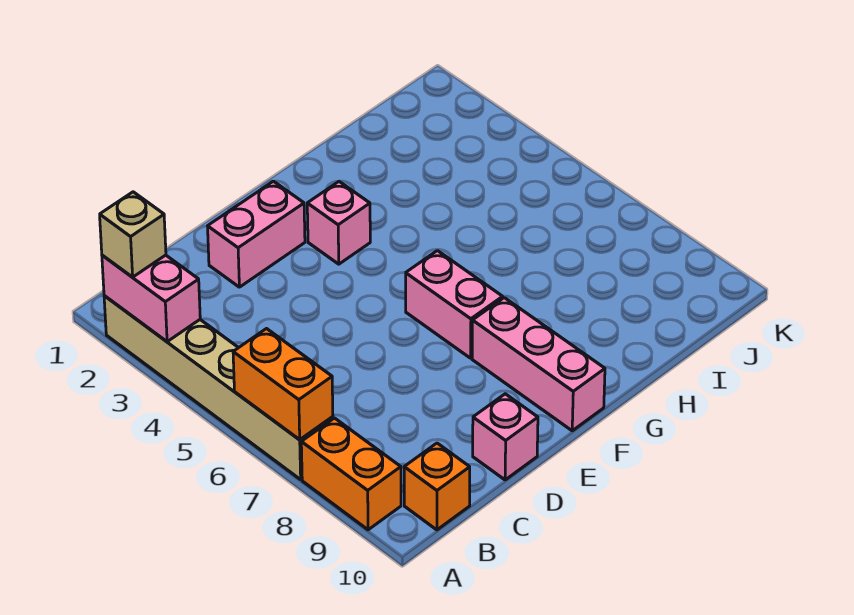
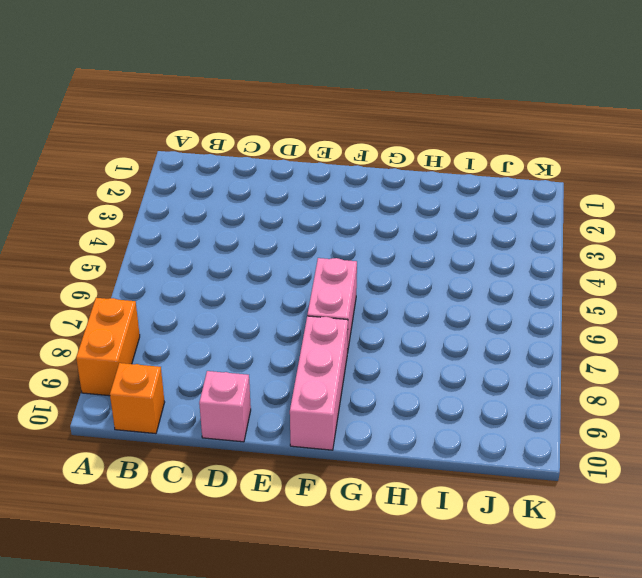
none -> tan 1x6 brick [104,296,333,479]
none -> pink 1x2 brick [208,181,305,287]

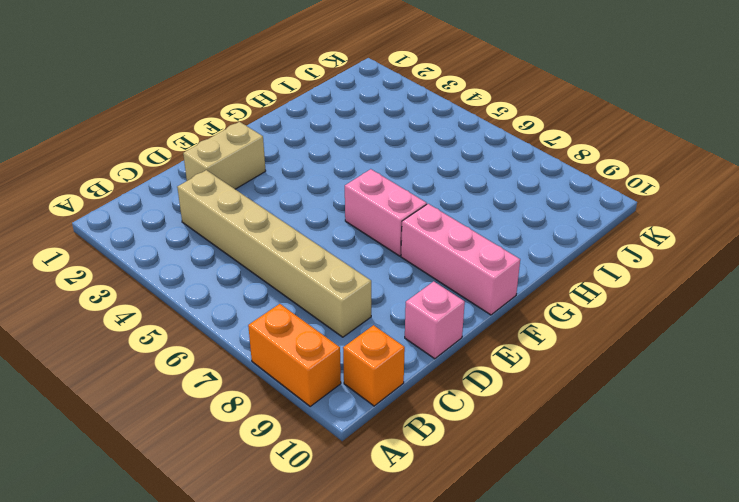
tan 1x6 brick [177,170,371,337] -> tan 1x6 brick moved to [104,296,333,479]
tan 1x2 brick [183,122,266,189] -> pink 1x2 brick [208,181,305,287]
none -> pink 1x1 brick [307,182,370,264]
none -> pink 1x2 brick [102,255,200,342]

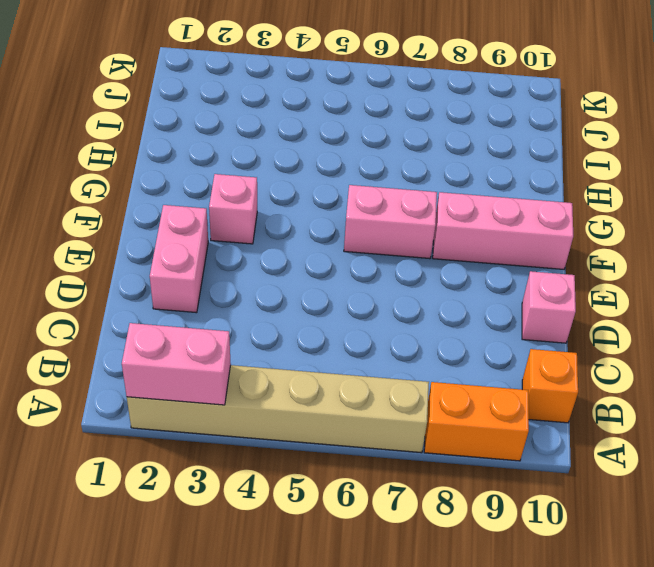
none -> orange 1x2 brick [233,329,333,439]
none -> tan 1x1 brick [100,192,166,277]

